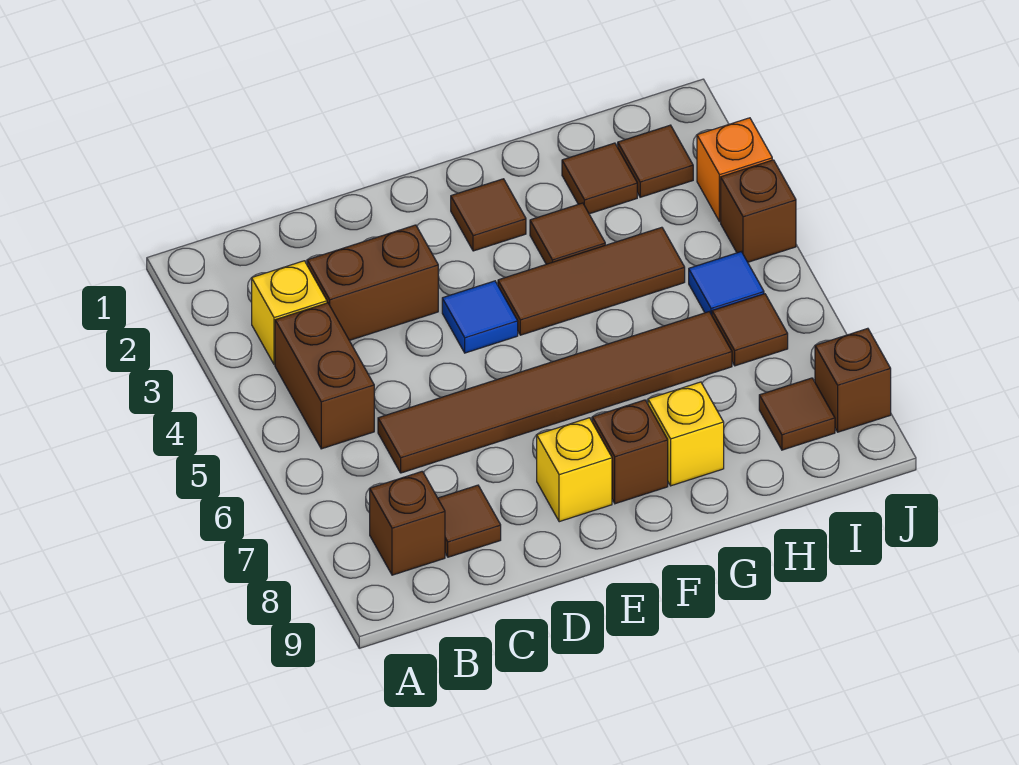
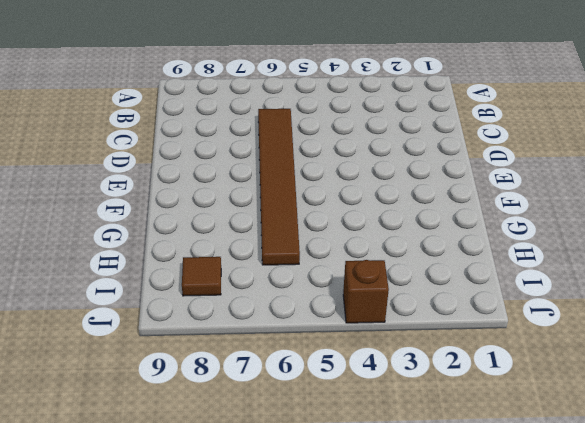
none -> yellow 1x1 brick [252,261,327,365]
none -> brown 1x2 brick [275,303,374,449]
none -> brown 1x1 brick [370,471,445,575]

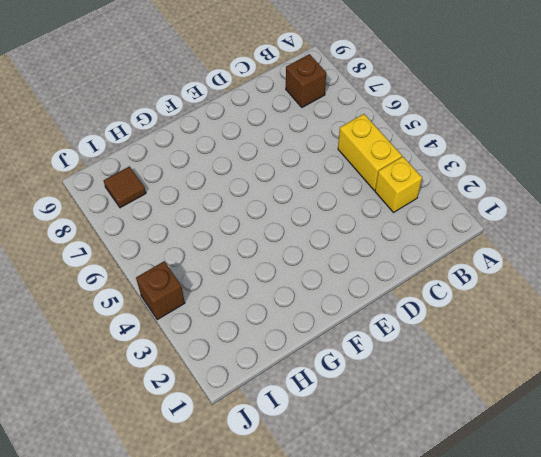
yellow 1x2 brick [338,114,402,190] -> brown 1x2 brick [275,303,374,449]
none -> brown 1x2 brick [307,225,438,341]
none -> brown 1x6 tile [378,312,732,473]
none -> brown 1x1 tile [438,485,501,557]

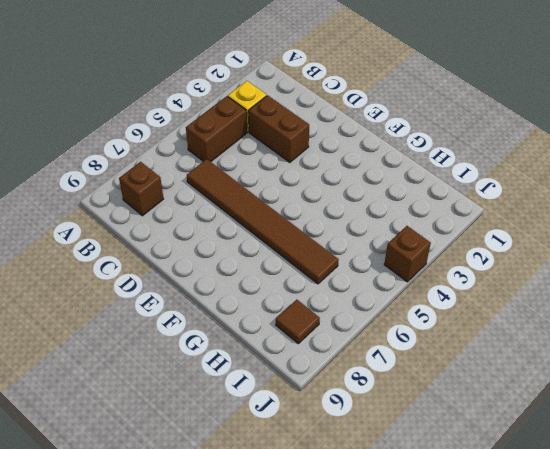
none -> brown 1x1 tile [438,485,501,557]
none -> blue 1x1 tile [442,281,518,353]
none -> yellow 1x1 brick [537,418,612,522]

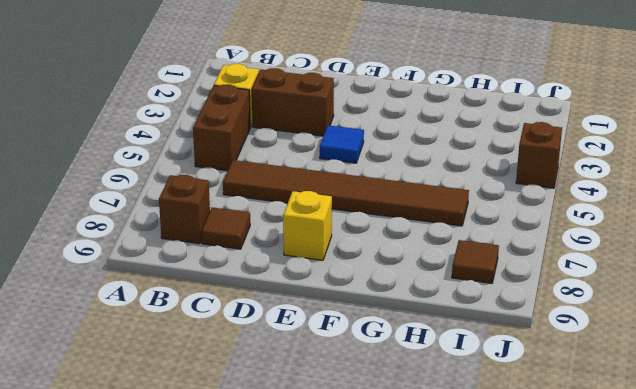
none -> brown 1x1 tile [451,179,526,251]
none -> brown 1x3 tile [498,227,685,335]
none -> brown 1x1 brick [592,400,668,504]

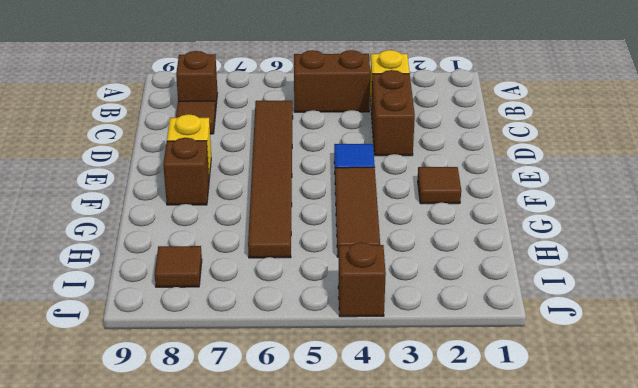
none -> brown 1x1 tile [530,203,605,264]
none -> yellow 1x1 brick [648,382,724,486]
none -> brown 1x1 tile [562,143,637,214]

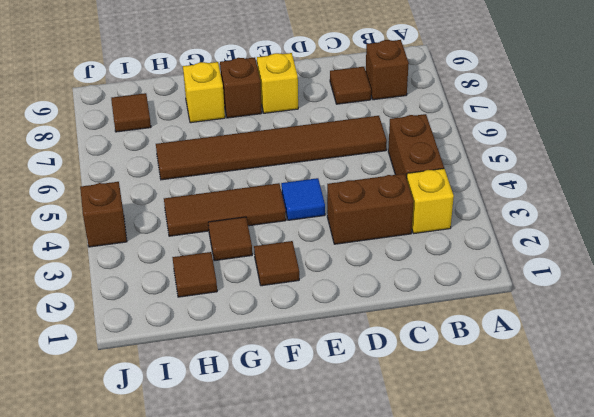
none -> brown 1x1 tile [618,125,693,197]
none -> blue 1x1 tile [689,252,764,315]
none -> brown 1x1 tile [712,294,788,366]

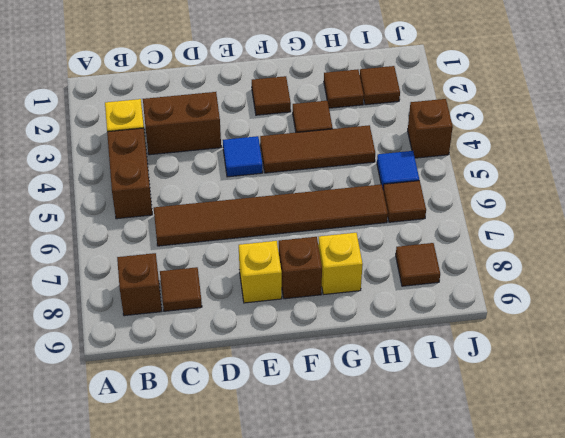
none -> orange 1x1 brick [697,118,772,222]
none -> brown 1x1 brick [815,328,891,432]

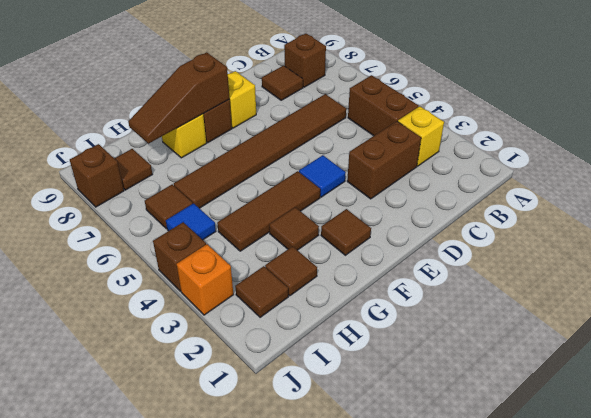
brown 1x3 slope [128,52,230,144] -> none

